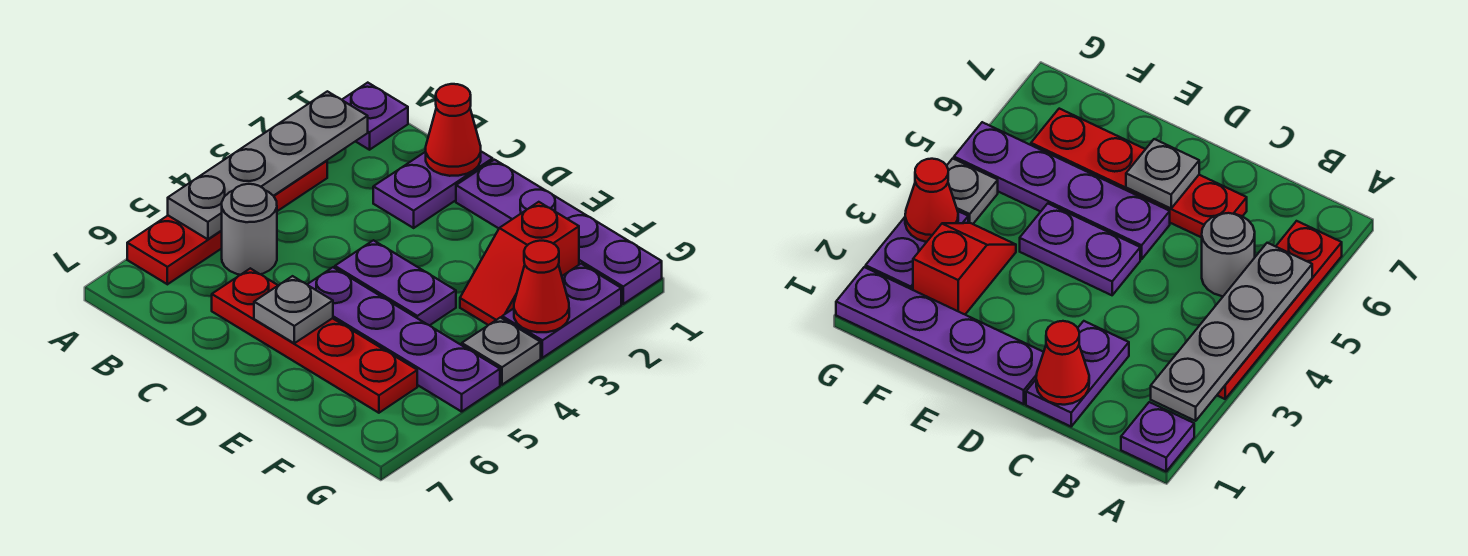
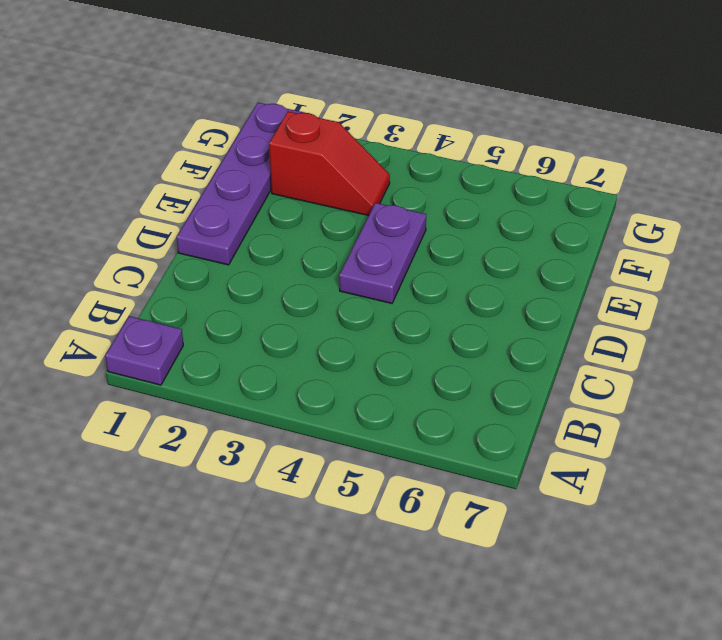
none -> red 1x4 plate [127,161,327,284]
none -> grey 1x1 round brick [222,184,277,275]
none -> purple 1x2 plate [373,152,493,228]

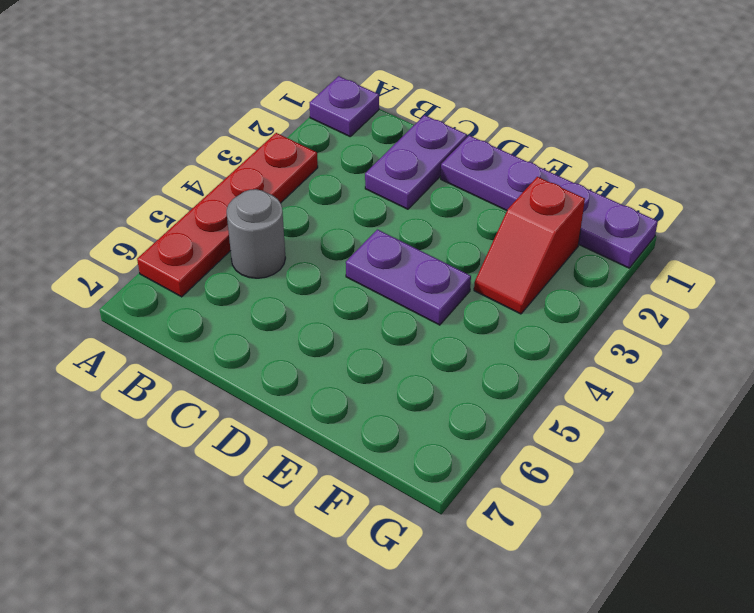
none -> red 1x4 plate [212,268,417,413]
none -> purple 1x4 plate [307,267,500,412]
none -> purple 1x2 plate [502,264,621,358]

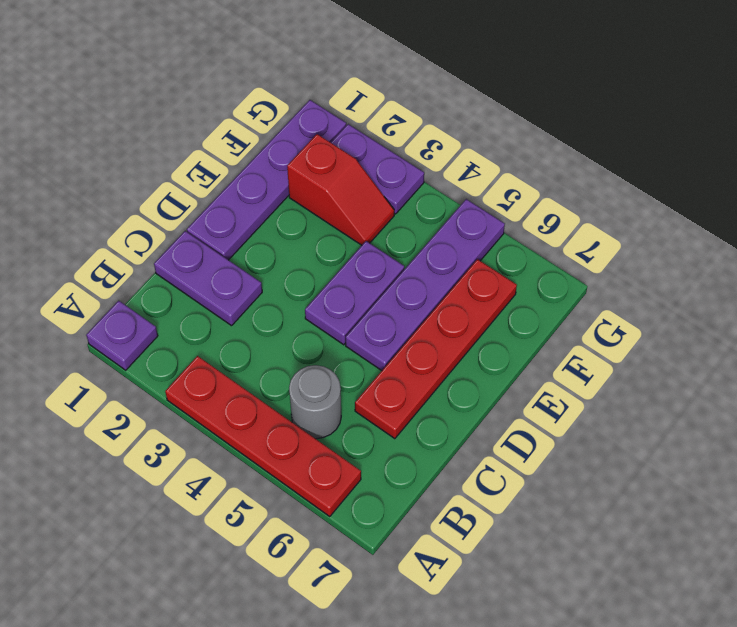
none -> grey 1x1 plate [462,317,541,385]
none -> grey 1x4 plate [168,91,368,239]
none -> red 1x1 cone [426,84,481,176]

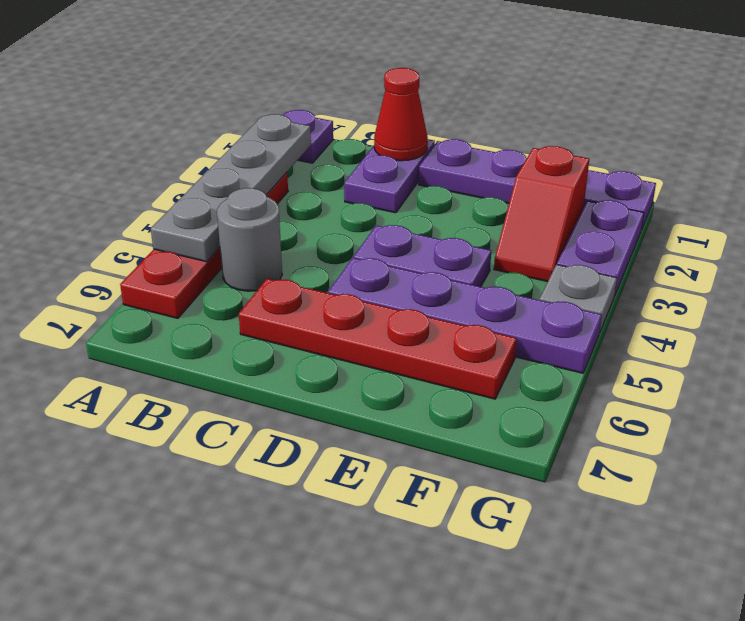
none -> grey 1x1 plate [254,276,333,343]
none -> red 1x1 cone [514,241,569,332]

